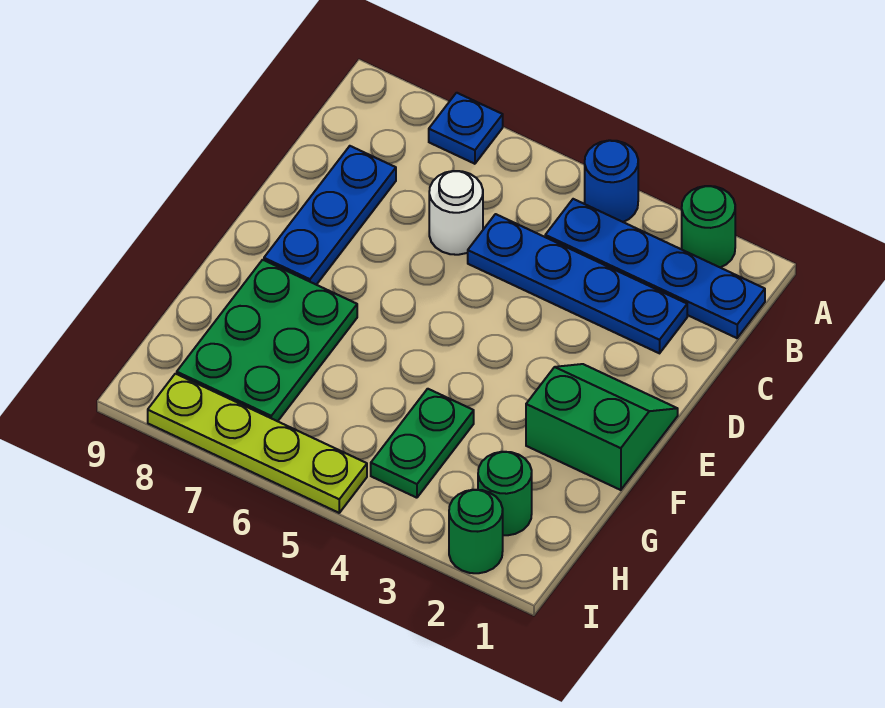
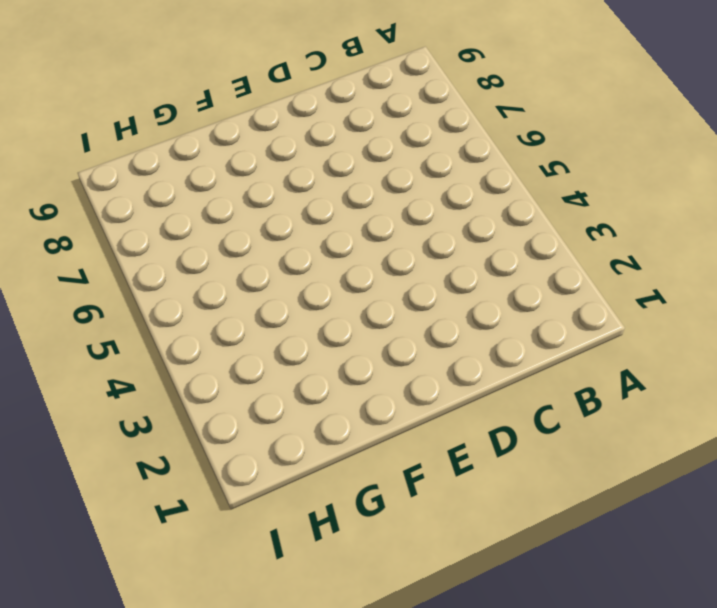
none -> green 1x1 round brick [682,186,735,268]
none -> blue 1x1 round brick [585,140,638,222]
none -> blue 1x1 plate [429,93,503,164]

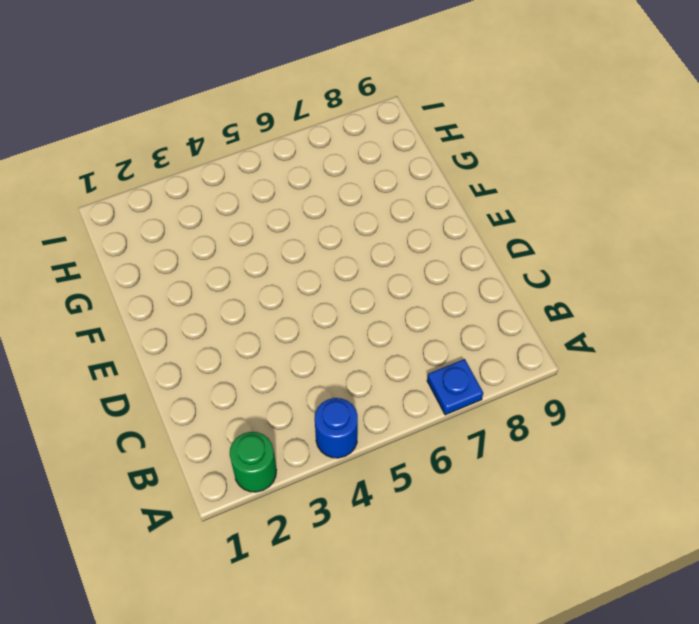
none -> blue 1x4 plate [545,199,765,338]
none -> blue 1x4 plate [468,214,687,353]
none -> white 1x1 round brick [429,171,483,255]

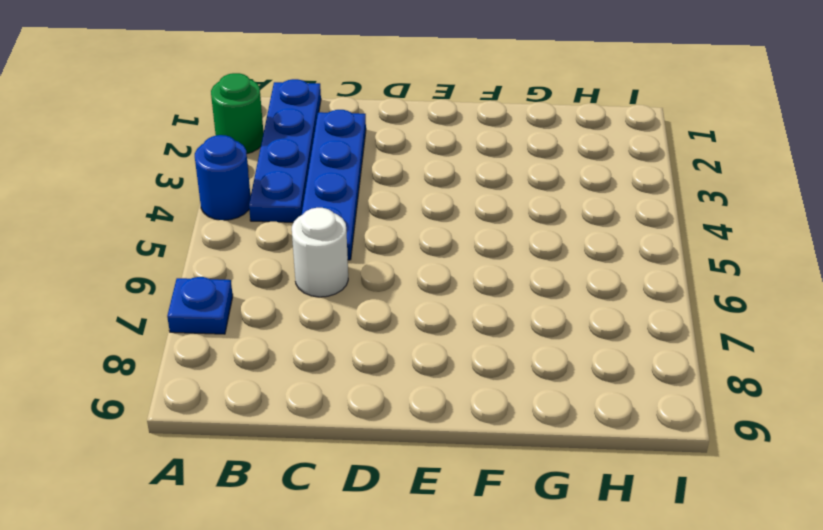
none -> blue 1x3 plate [264,146,396,285]
none -> green 2x2 slope [526,364,678,490]
none -> green 2x3 plate [177,260,357,421]

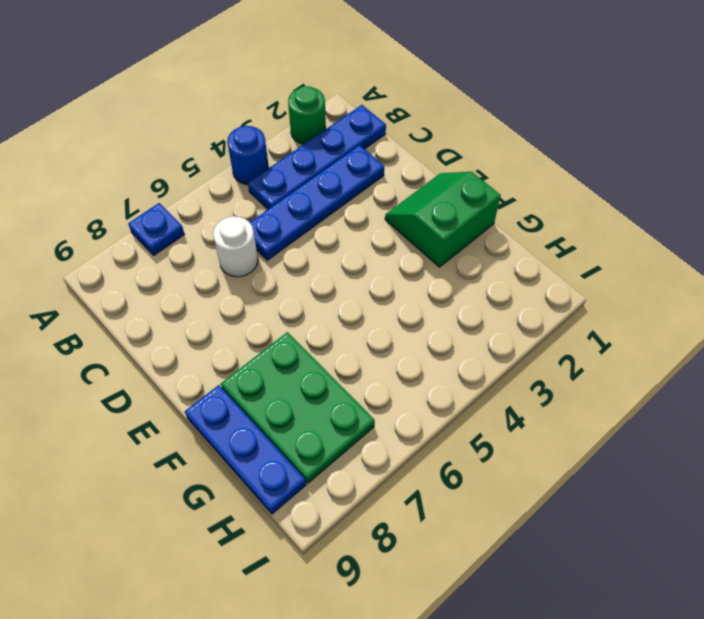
blue 1x3 plate [185,385,306,514] -> blue 1x3 plate moved to [264,146,396,285]
none -> green 1x2 plate [371,389,474,498]
none -> green 1x1 round brick [478,452,532,535]
none -> green 1x1 round brick [449,490,503,573]

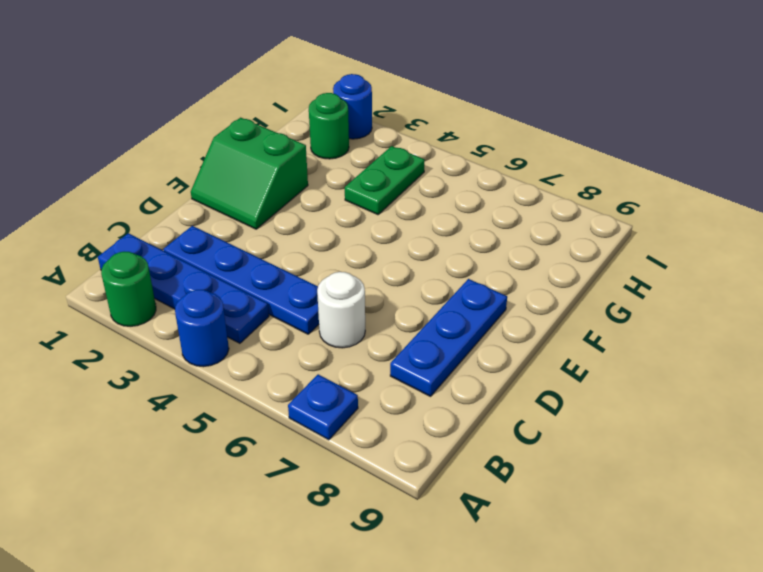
blue 1x1 round brick [333,74,372,139] -> green 1x1 round brick [449,490,503,573]
none -> green 2x3 plate [177,260,357,421]
none -> lime 1x4 plate [148,374,367,513]

